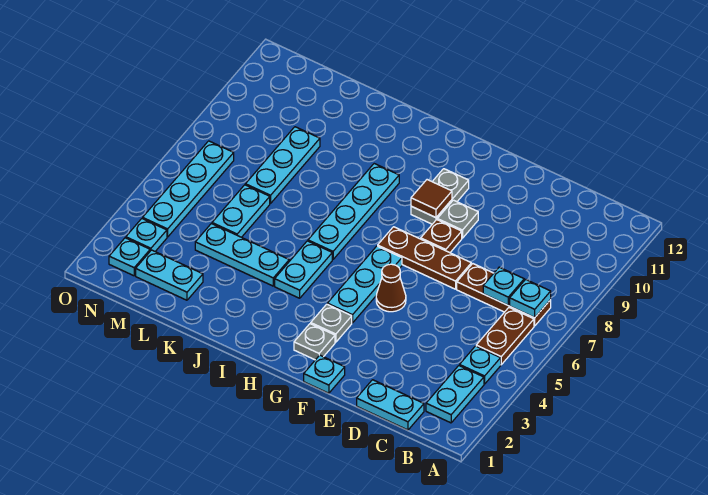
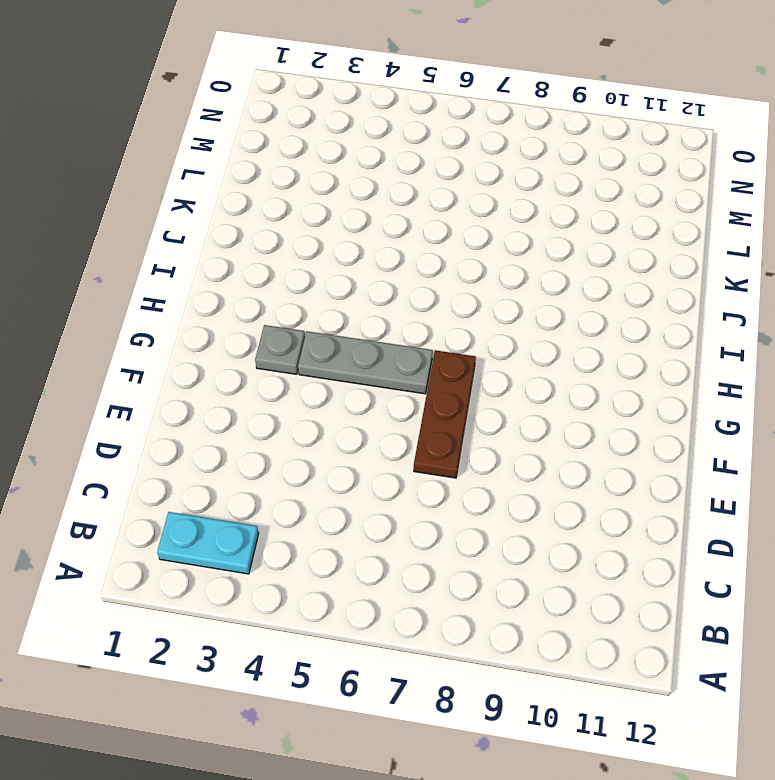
grey 1x3 plate [298,331,433,394] -> cyan 1x3 plate [327,246,402,323]
none -> cyan 1x1 plate [460,346,501,384]
none -> brown 1x2 plate [476,308,534,365]
none -> brown 1x3 plate [457,264,551,326]

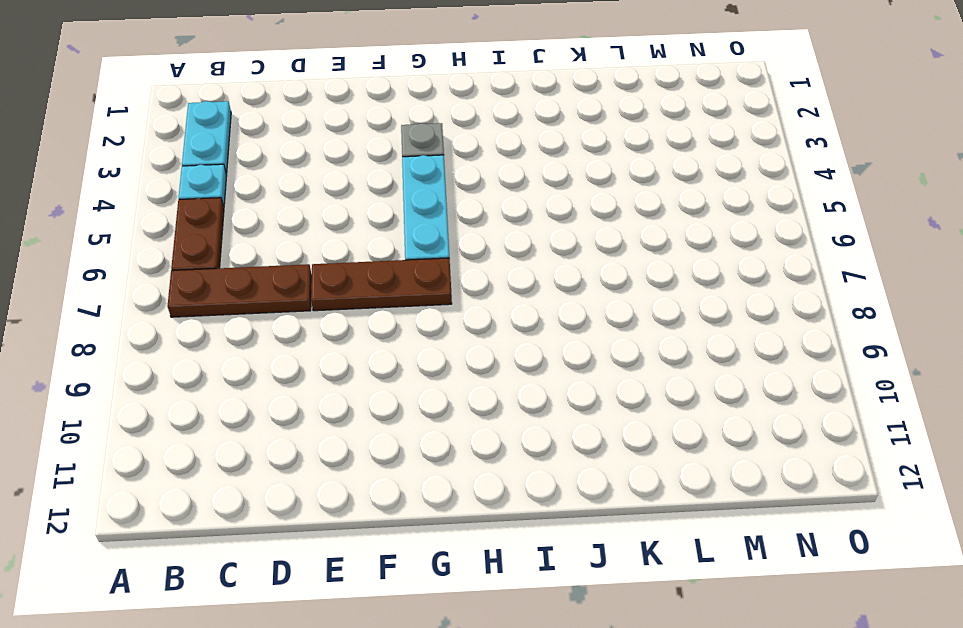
none -> cyan 1x2 plate [357,380,424,430]
none -> cyan 1x1 plate [304,355,345,393]
none -> brown 1x1 cone [376,264,406,312]

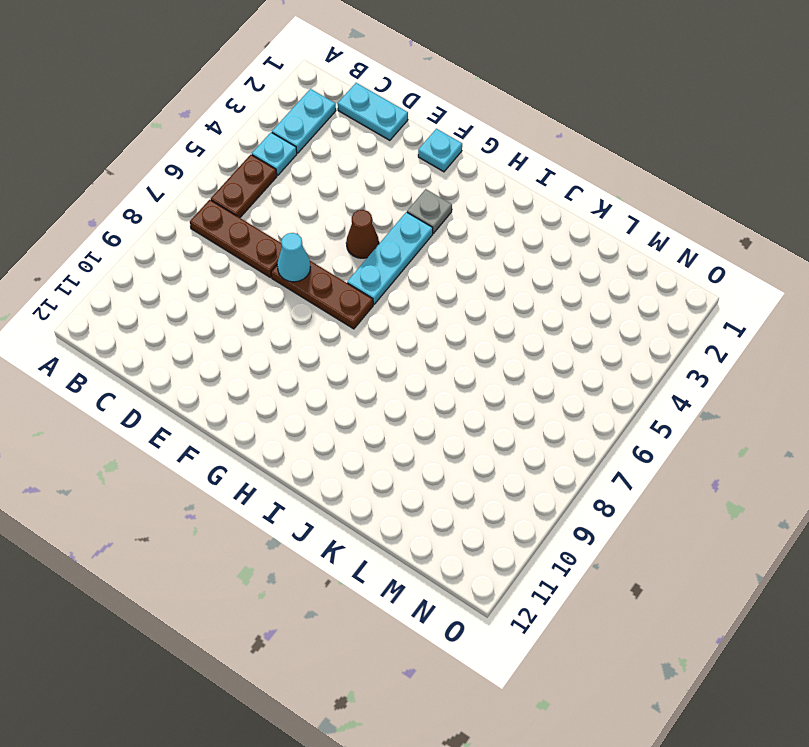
cyan 1x1 cone [277,233,311,282] -> none
none -> brown 1x1 plate [421,220,462,253]
none -> grey 1x1 plate [437,200,478,238]
none -> grey 1x1 plate [294,324,335,360]

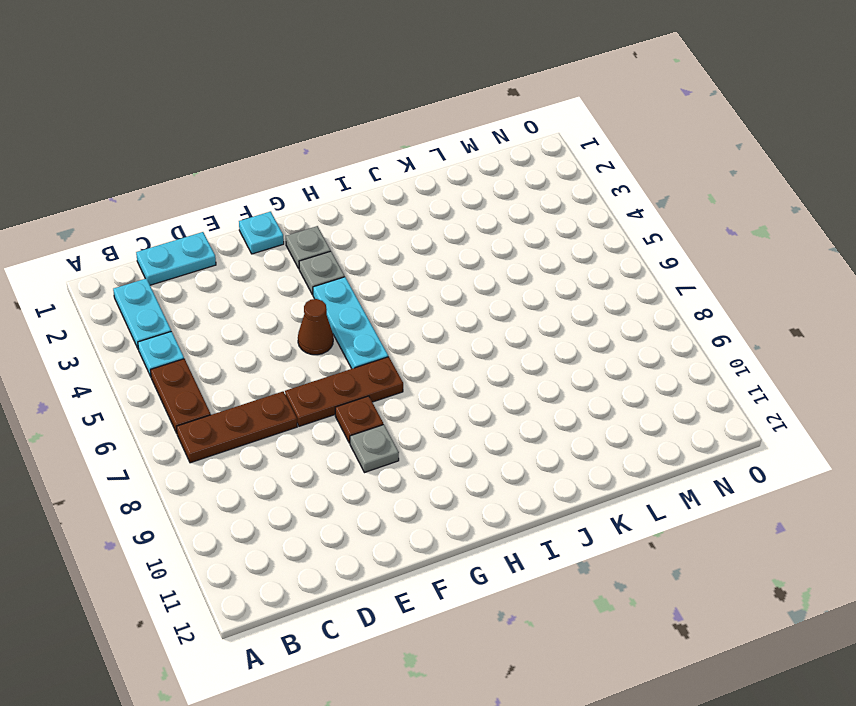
none -> grey 1x2 plate [411,169,469,224]
none -> cyan 1x2 plate [275,241,332,298]
none -> cyan 1x4 plate [308,164,399,259]

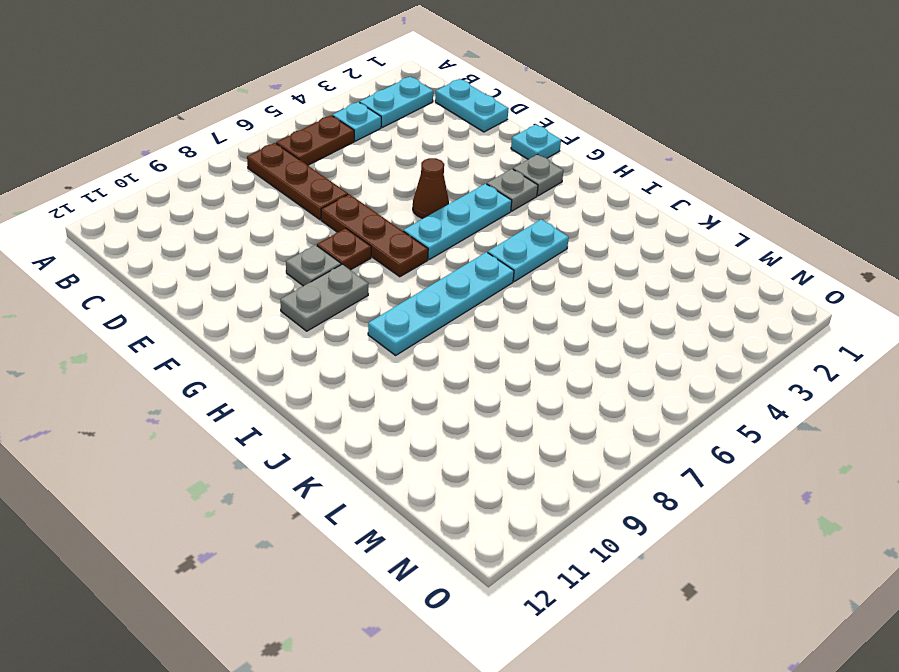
none -> cyan 1x3 plate [195,224,289,286]
none -> cyan 1x2 plate [136,250,203,300]
none -> cyan 1x2 plate [212,185,270,237]

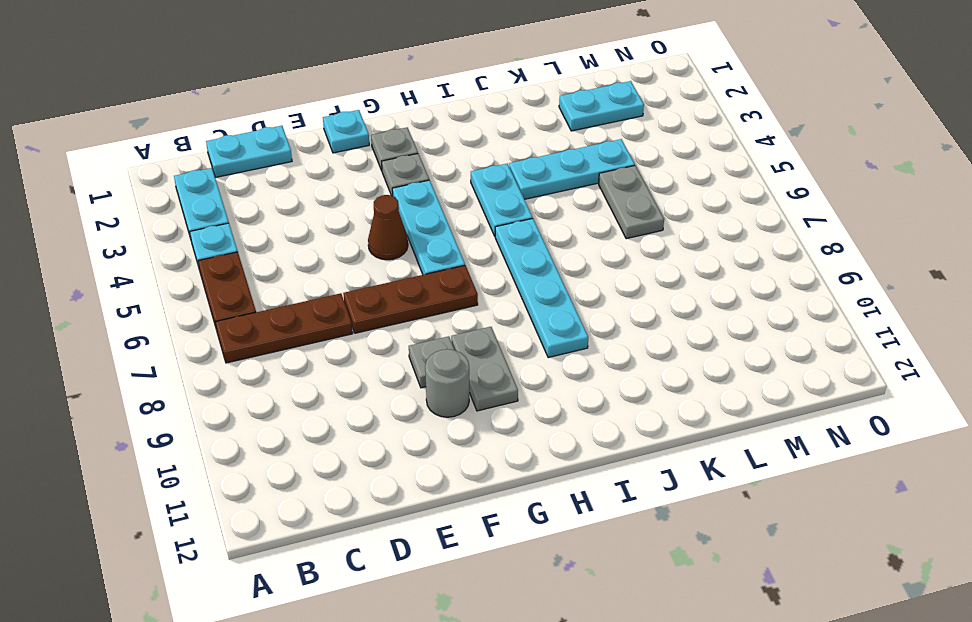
grey 1x1 round brick [425,349,469,417] -> none
grey 1x2 plate [599,165,664,239] -> cyan 1x2 plate [212,185,270,237]
none -> brown 1x1 plate [421,220,462,253]
none -> cyan 1x3 plate [245,127,320,203]
none -> cyan 1x1 plate [109,238,150,276]

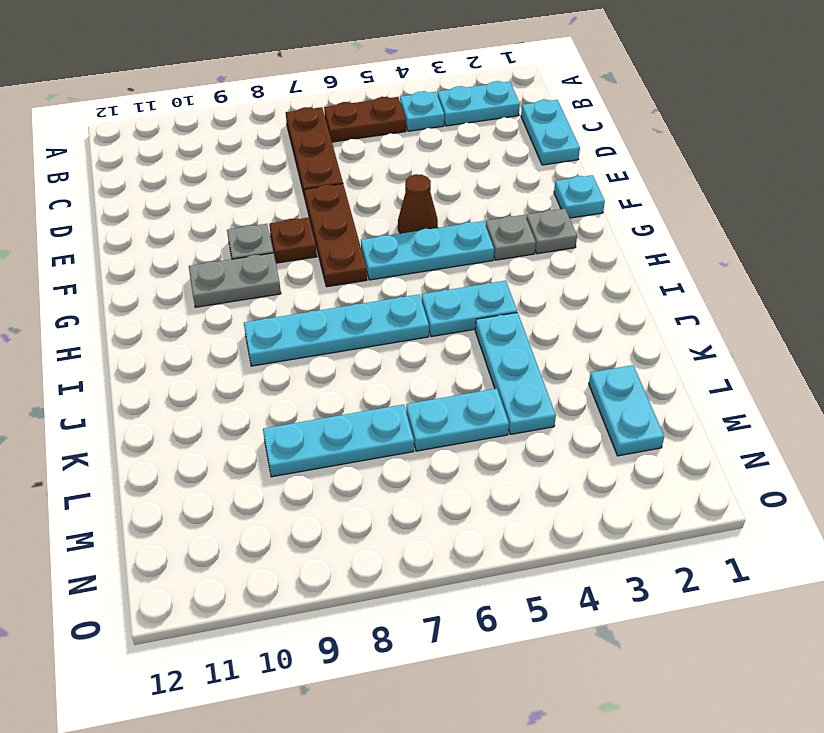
none -> cyan 1x1 plate [109,238,150,276]
none -> cyan 1x1 plate [126,218,167,251]
none -> cyan 1x4 plate [143,141,234,237]

